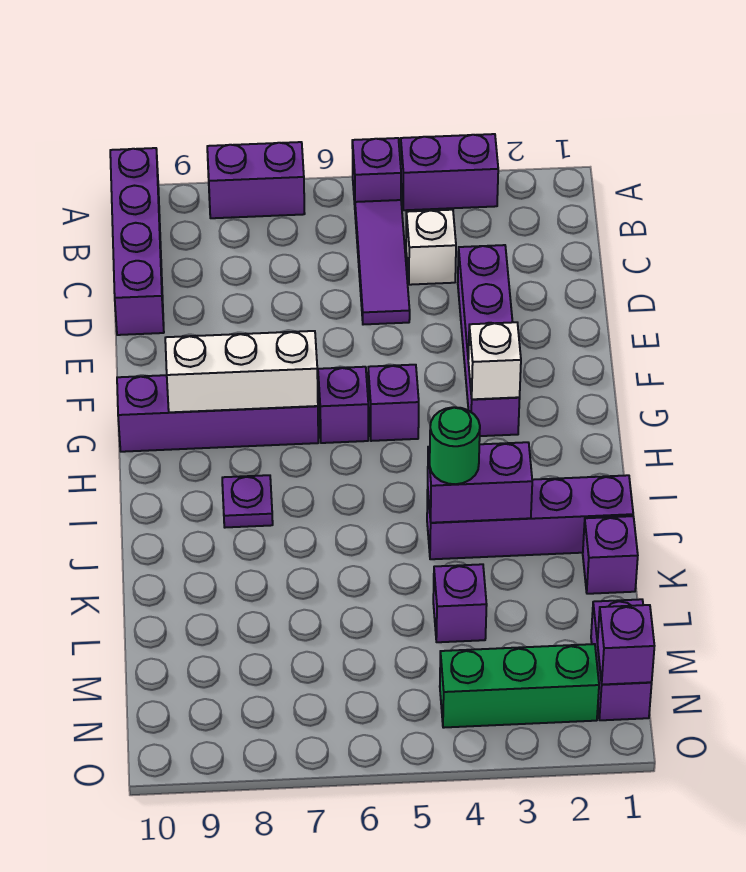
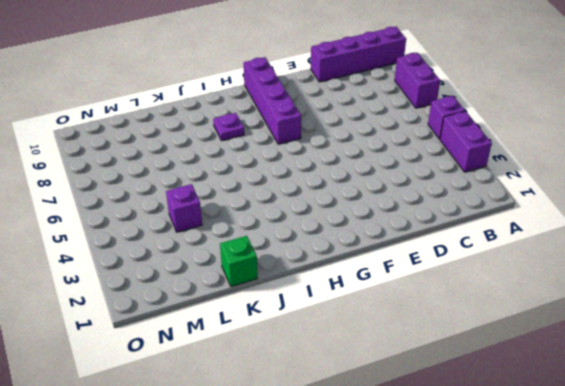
green 1x1 brick [220,236,258,287] -> purple 1x1 brick [583,516,638,594]
none -> purple 1x3 tile [355,200,410,325]
none -> white 1x1 brick [406,210,456,285]
none -> purple 1x4 brick [458,245,520,436]

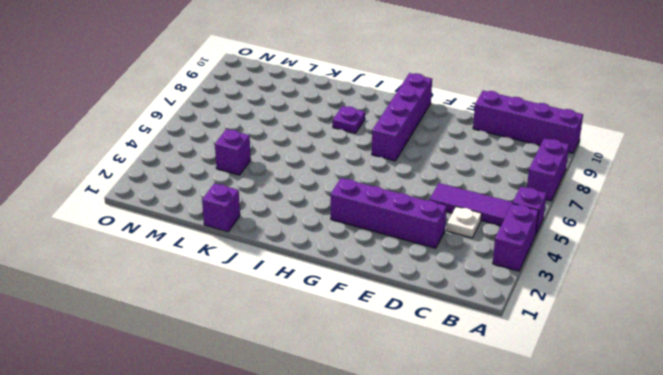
white 1x1 plate [447,207,482,238] -> white 1x1 brick [406,210,456,285]
none -> purple 1x1 brick [368,365,419,441]
none -> purple 1x1 brick [318,367,368,443]
none -> purple 1x4 brick [427,475,633,559]

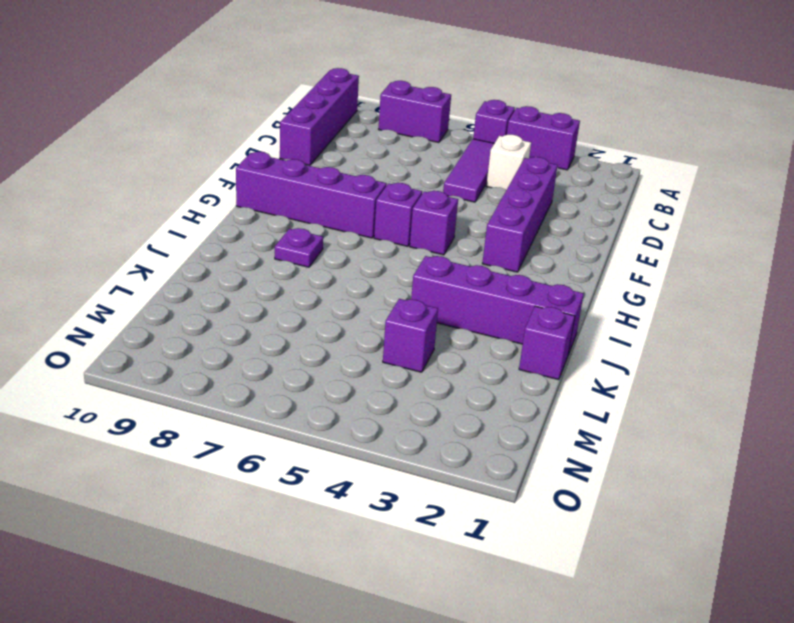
none -> purple 1x2 brick [591,599,652,720]
none -> green 1x3 brick [440,644,599,728]
none -> white 1x1 brick [468,322,521,399]

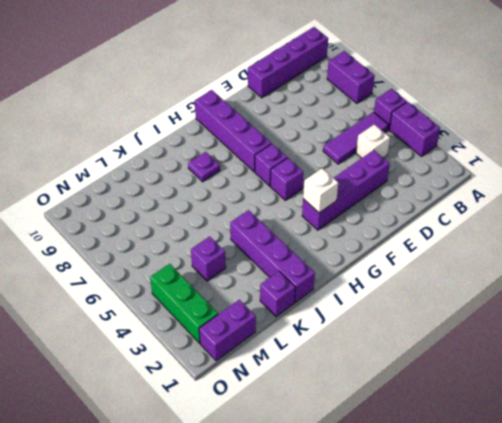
none -> white 1x3 brick [165,331,318,412]
none -> purple 1x2 brick [428,442,532,523]
none -> purple 1x1 brick [598,605,654,684]

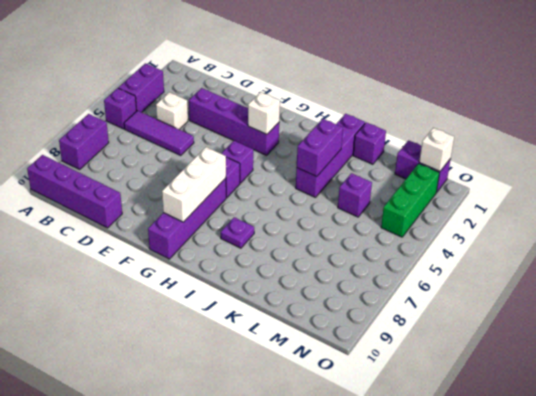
white 1x1 brick [419,128,454,171] -> purple 1x1 brick [598,605,654,684]
none -> green 1x1 round brick [430,407,480,484]

